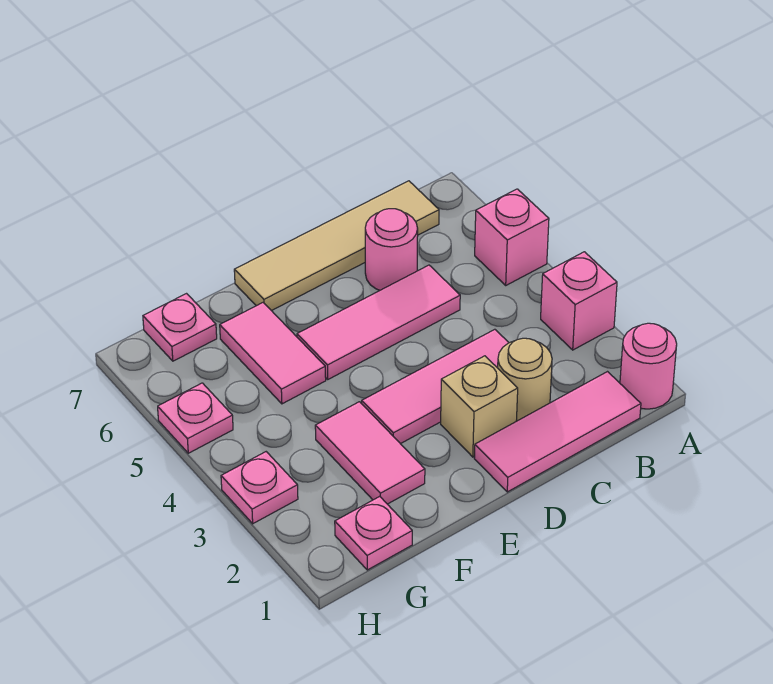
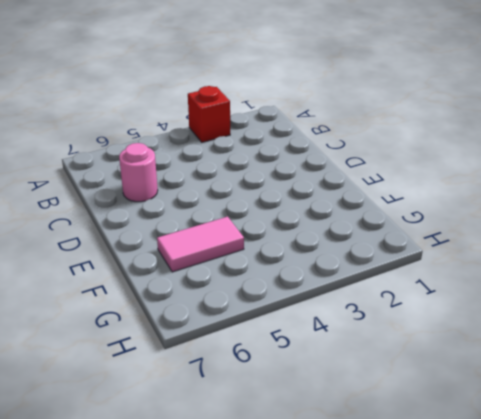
red 1x1 brick [188,86,230,142] -> pink 1x1 brick [541,252,617,350]
none -> pink 1x1 round brick [620,323,677,409]
none -> pink 1x1 brick [475,189,549,285]
none -> pink 1x3 tile [474,372,641,492]

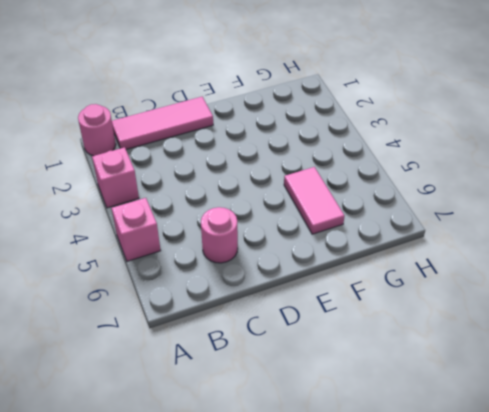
none -> tan 1x4 tile [234,181,439,311]
none -> tan 1x1 round brick [498,338,552,421]
none -> pink 1x3 tile [362,329,509,444]

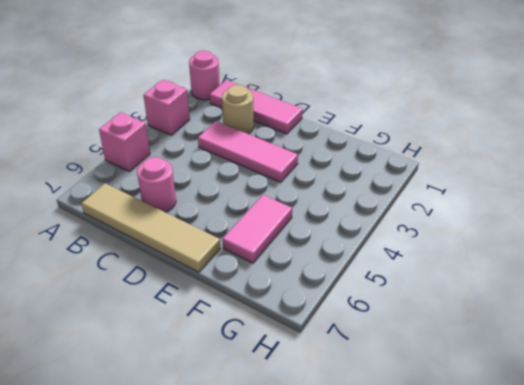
none -> pink 1x3 tile [297,265,460,379]
none -> tan 1x1 brick [441,356,518,457]
none -> pink 1x2 tile [315,402,425,504]

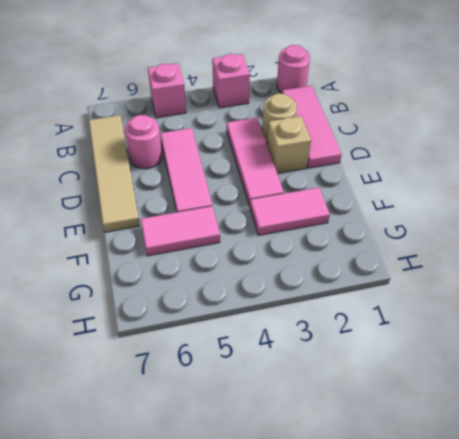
none -> pink 1x1 plate [335,496,412,570]
none -> pink 1x1 plate [143,294,217,361]
none -> pink 1x1 plate [221,452,298,524]

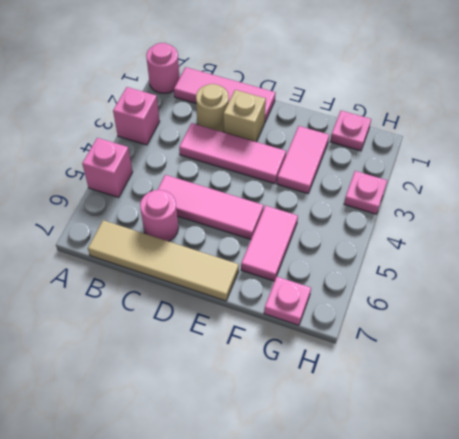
none -> pink 1x1 plate [158,383,233,453]

